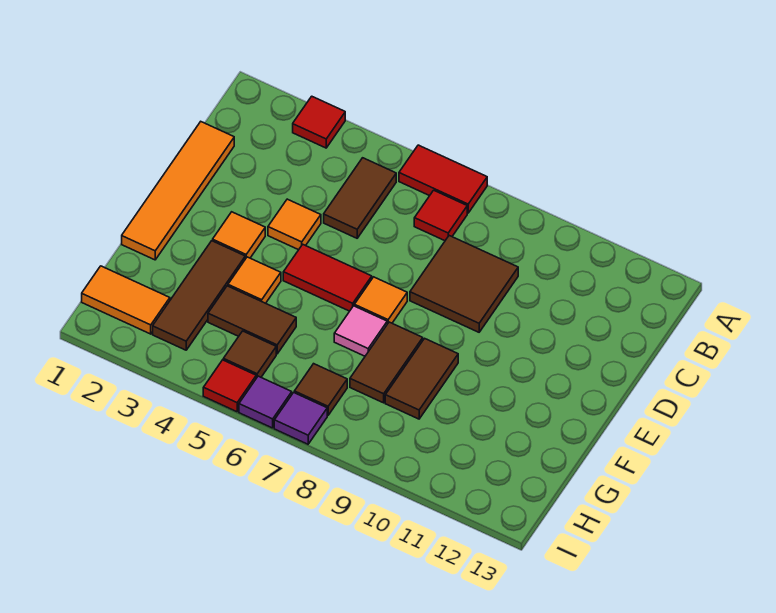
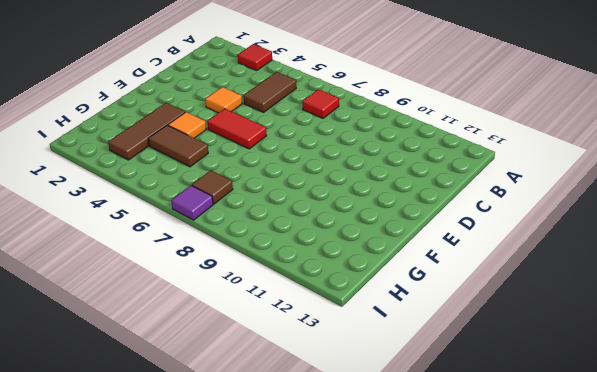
none -> red 1x2 tile [399,145,487,213]
none -> orange 1x4 tile [122,122,234,260]
none -> brown 2x2 tile [410,236,518,332]

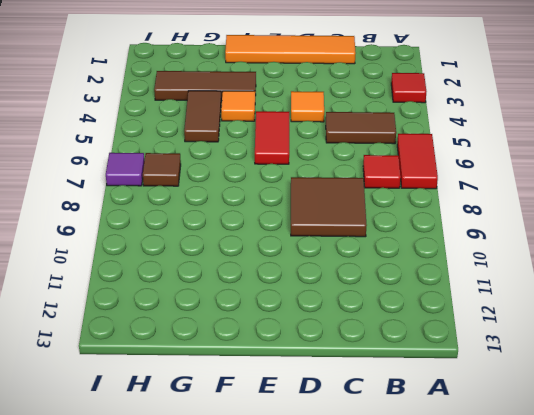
none -> orange 1x1 tile [213,212,265,259]
none -> orange 1x1 tile [354,277,407,324]
none -> pink 1x1 tile [334,306,387,356]

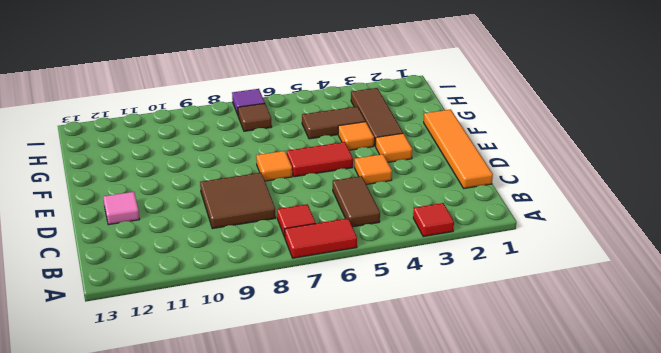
pink 1x1 tile [103,192,140,225] -> pink 1x1 tile moved to [334,306,387,356]
none -> brown 1x2 tile [350,322,423,403]
none -> brown 1x2 tile [385,338,458,419]
none -> orange 1x2 tile [82,266,170,334]

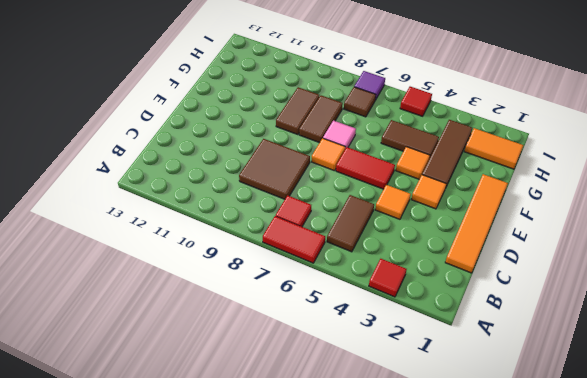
none -> brown 1x1 tile [223,331,276,378]
none -> purple 1x1 tile [239,376,292,428]

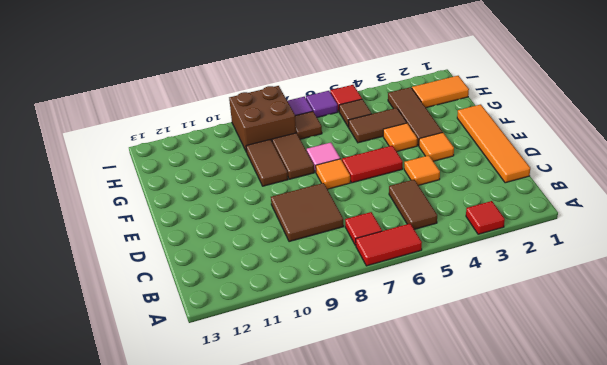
brown 2x2 brick [229,86,296,152] -> none

